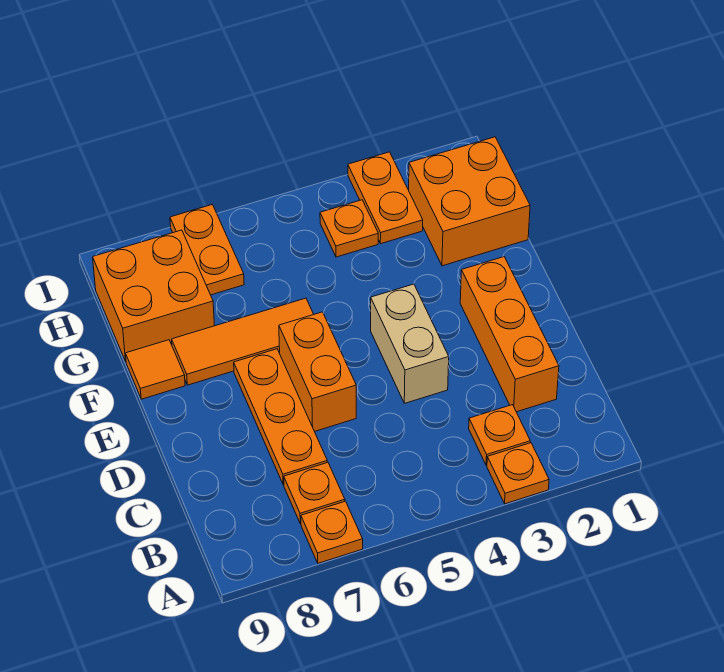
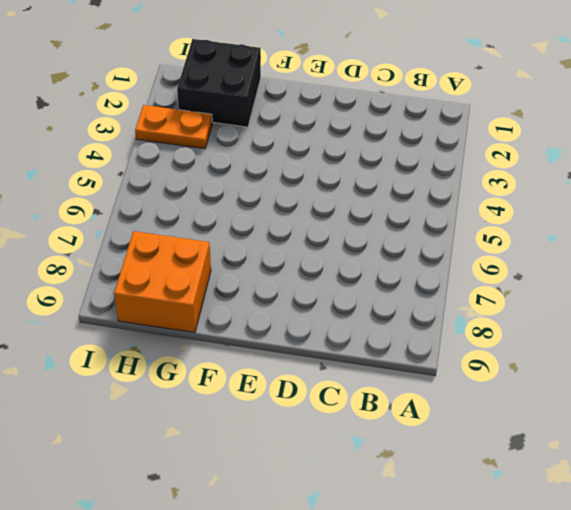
black 2x2 brick [177,39,261,127] -> orange 2x2 brick [409,137,530,266]
none -> orange 1x1 plate [487,443,549,504]
none -> orange 1x1 plate [301,501,363,563]
none -> orange 1x1 plate [469,405,530,465]

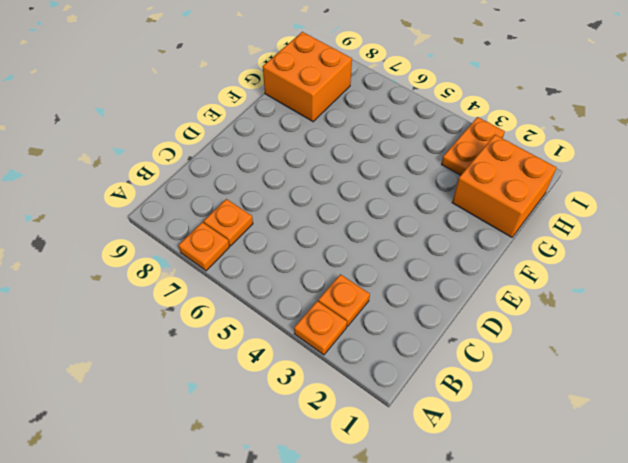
none -> orange 1x3 brick [460,257,559,412]
none -> orange 1x3 plate [234,349,327,485]
none -> tan 1x2 brick [371,284,449,403]

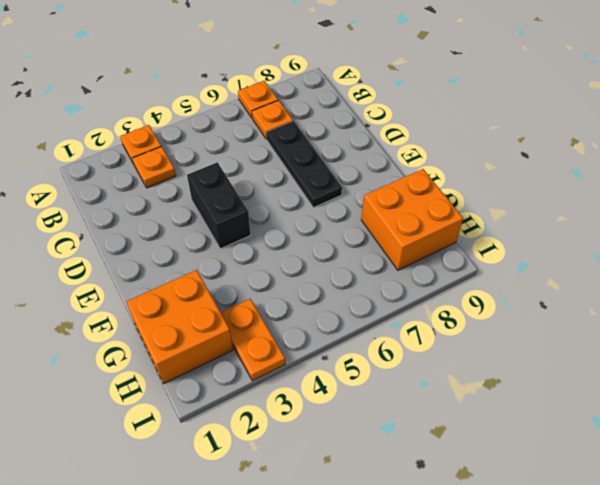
black 1x3 plate [267,121,342,207] -> orange 1x3 plate [234,349,327,485]
black 1x2 brick [187,162,250,249] -> tan 1x2 brick [371,284,449,403]
none -> orange 1x3 brick [460,257,559,412]
none -> orange 1x2 brick [279,312,356,431]
none -> orange 1x3 tile [172,298,314,385]

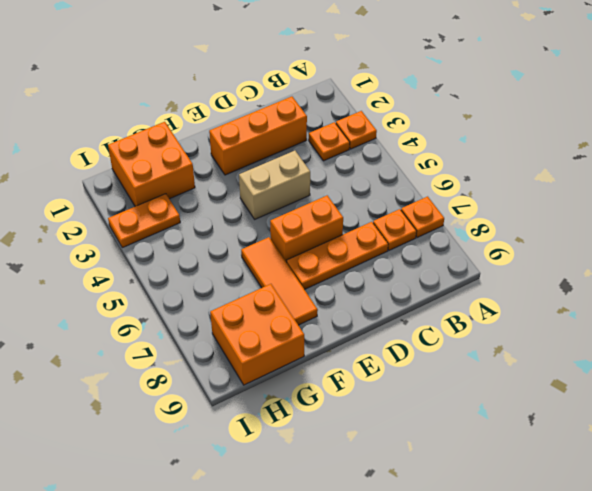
none -> orange 1x1 tile [126,340,185,399]
none -> orange 1x1 plate [320,200,378,257]
none -> orange 1x2 plate [170,205,244,295]

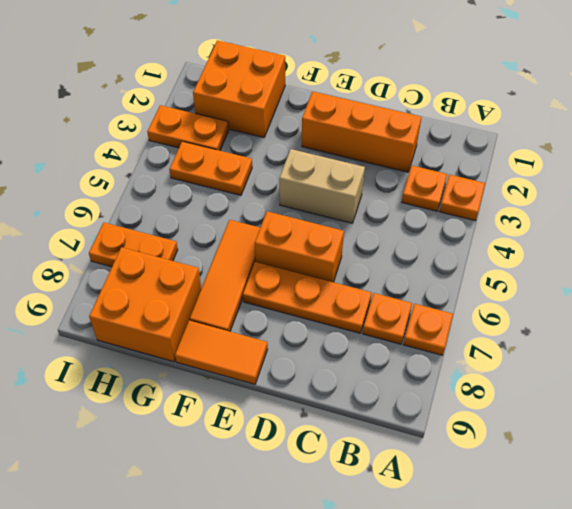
orange 1x2 tile [175,320,268,384] -> orange 1x1 tile [126,340,185,399]
orange 1x2 plate [169,142,252,195] -> orange 1x1 plate [320,200,378,257]

